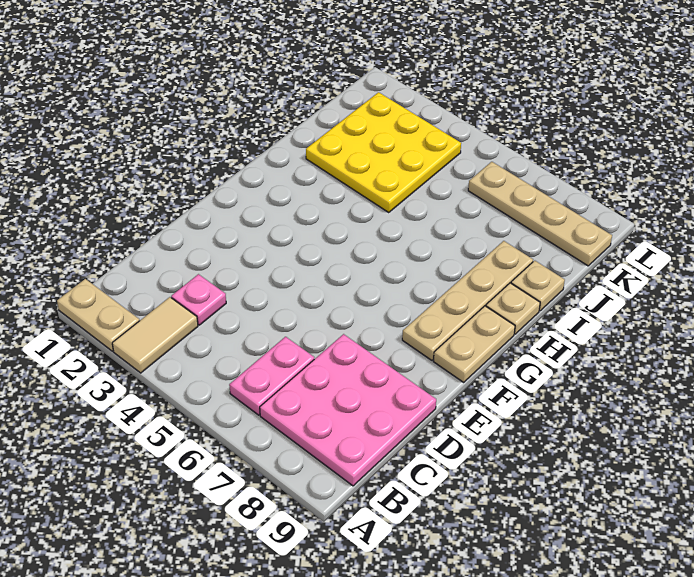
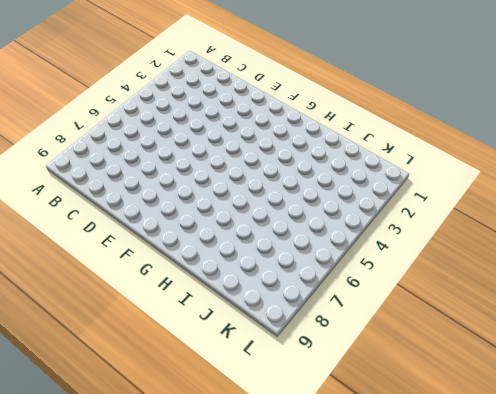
none -> tan 1x2 plate [57,279,139,351]
none -> tan 1x2 tile [112,297,198,373]

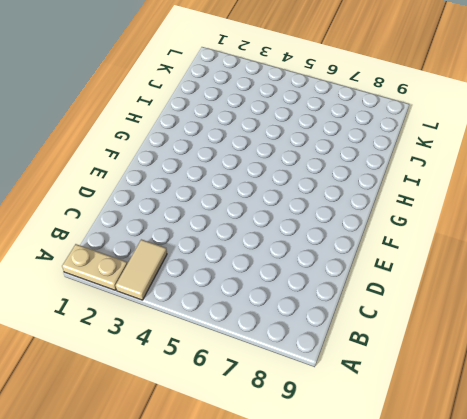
none -> pink 1x2 plate [229,337,314,415]
none -> pink 3x3 plate [260,334,436,486]

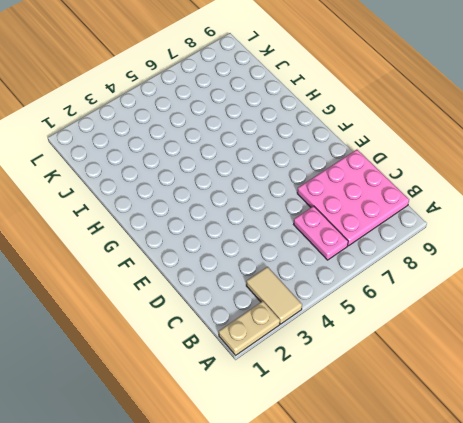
none -> pink 1x1 plate [171,274,226,325]
none -> tan 1x4 plate [402,241,533,360]

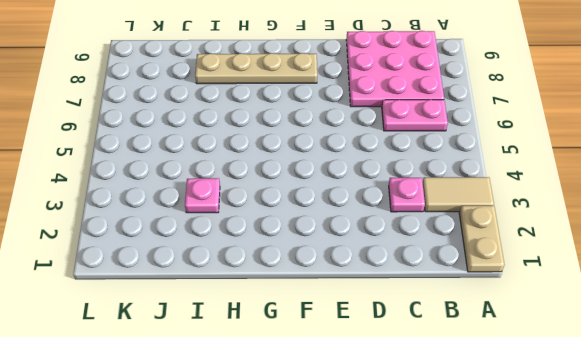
pink 1x1 plate [185,178,220,213] -> yellow 3x3 plate [306,92,461,212]
none -> tan 1x2 plate [433,306,515,382]
none -> tan 1x1 plate [486,283,540,334]

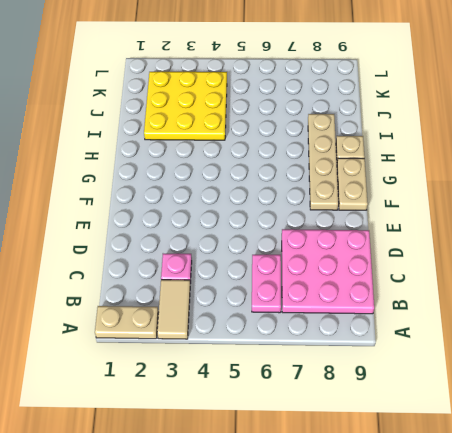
none -> tan 1x1 plate [511,261,565,311]
none -> tan 1x4 plate [468,162,612,266]

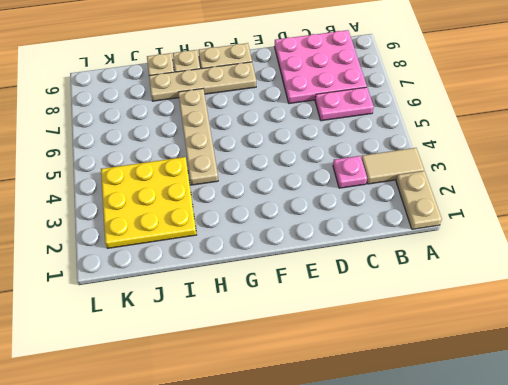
tan 1x4 plate [178,89,218,185] -> tan 1x4 plate moved to [468,162,612,266]

